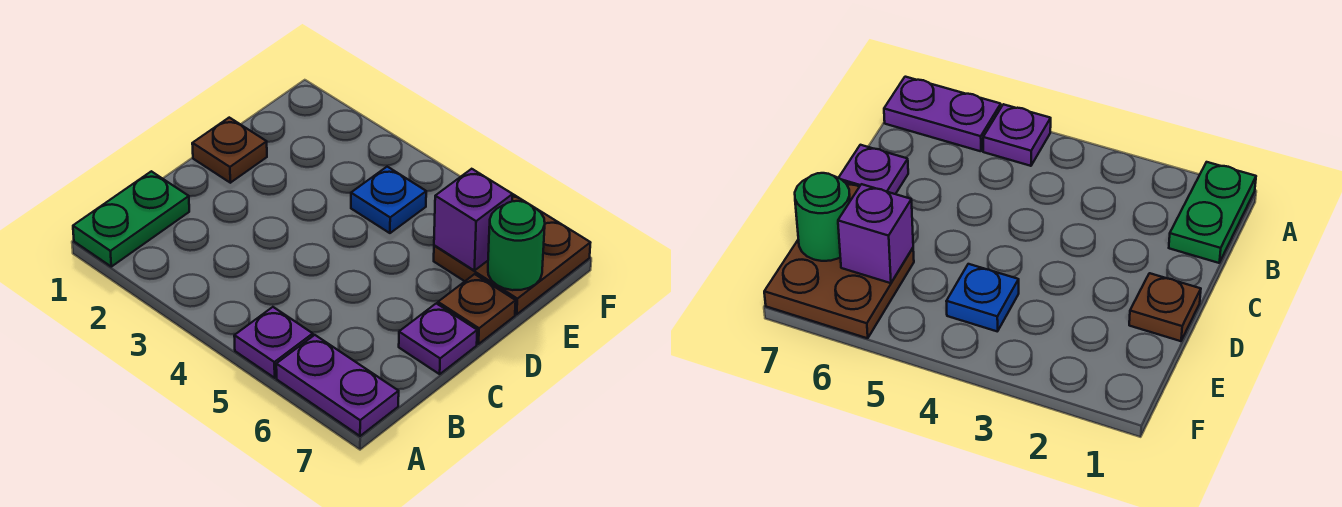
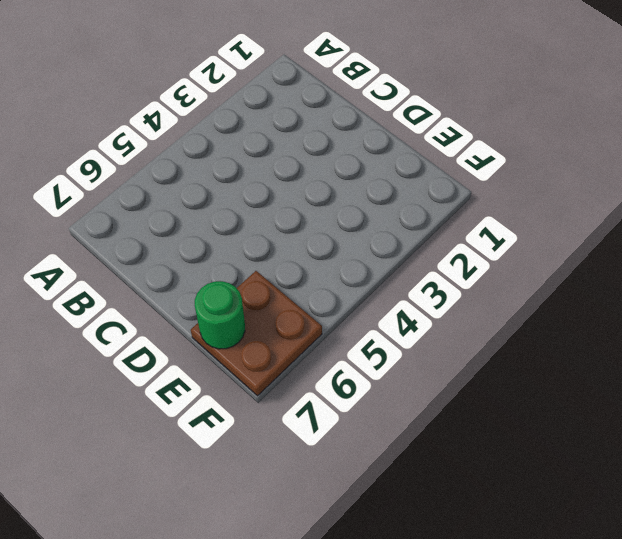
none -> green 1x2 plate [73,171,189,267]
none -> purple 1x1 plate [234,307,313,378]

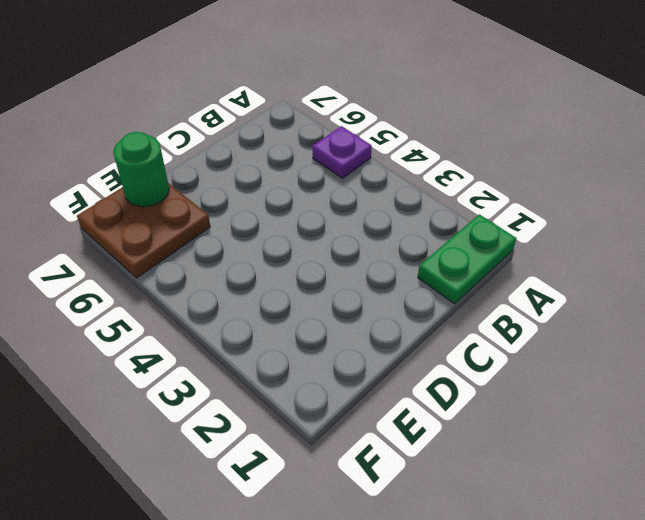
none -> purple 1x2 plate [276,335,399,436]
none -> purple 1x1 plate [399,303,477,374]

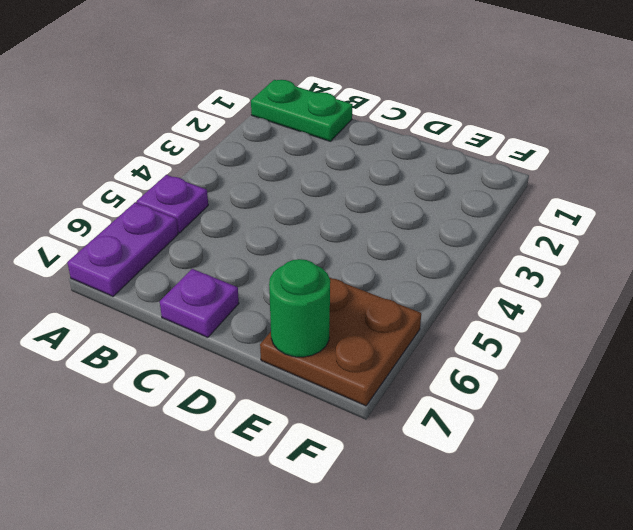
none -> brown 1x1 plate [192,118,267,183]
none -> brown 1x1 plate [438,274,516,344]

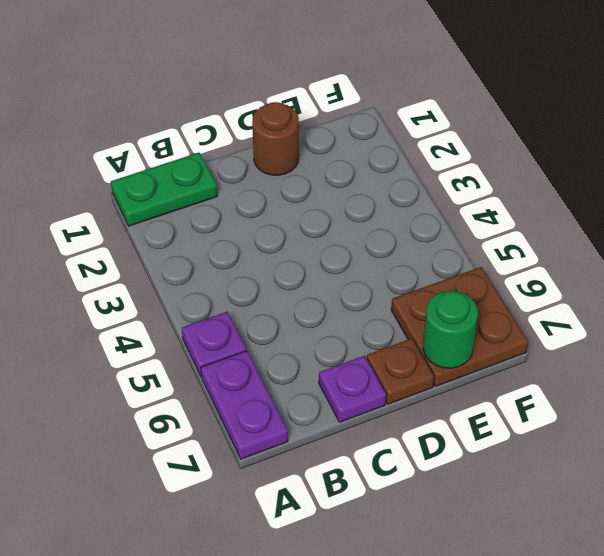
brown 1x1 round brick [252,102,299,175] -> brown 1x1 plate [192,118,267,183]
none -> blue 1x1 plate [351,167,426,233]
none -> purple 1x1 brick [434,169,513,270]

